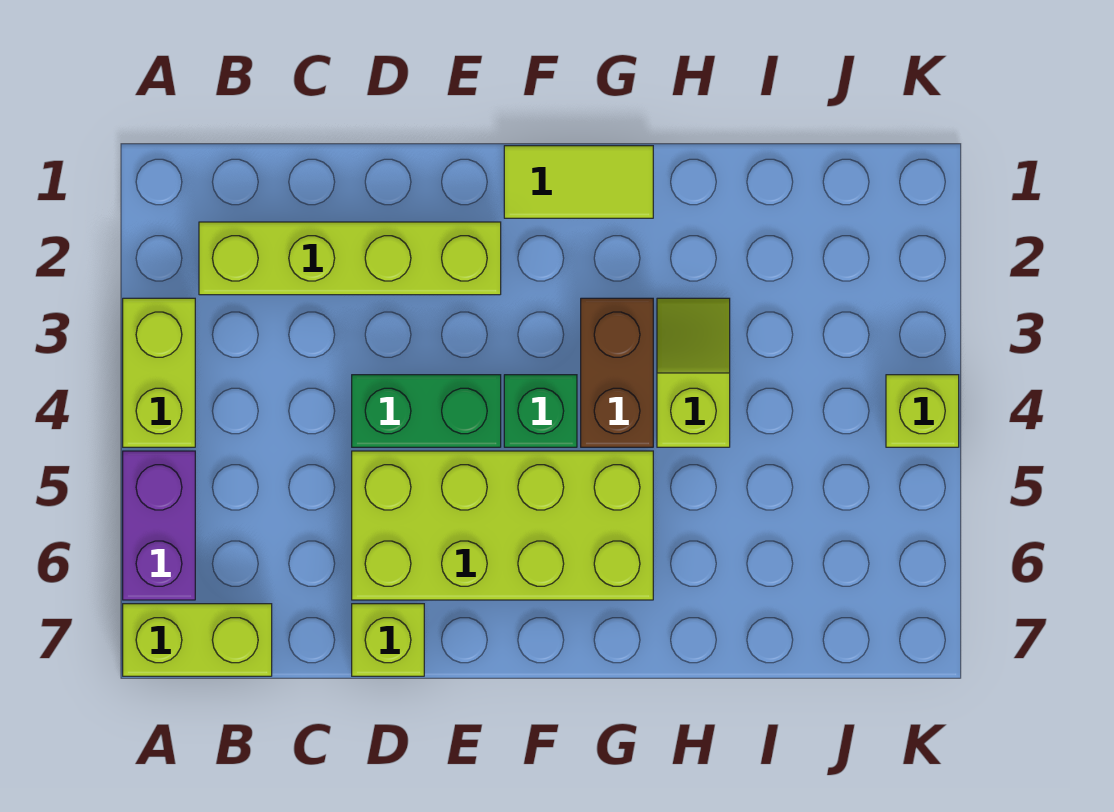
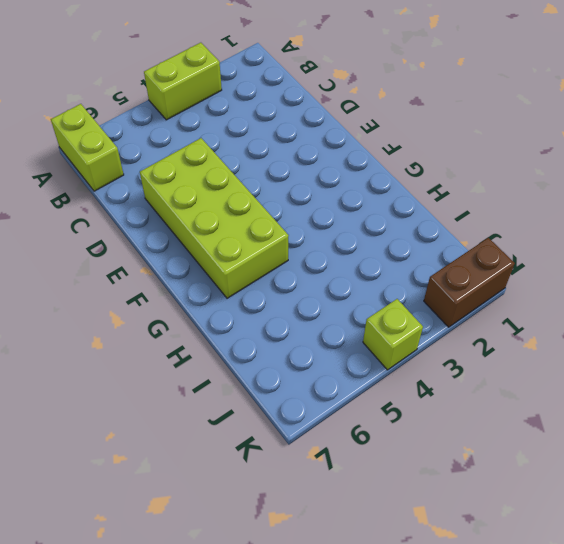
brown 1x2 brick [424,238,515,327] -> brown 1x2 brick moved to [581,298,653,447]
none -> purple 1x2 brick [123,451,195,600]
none -> lime 1x4 brick [199,222,501,295]
none -> green 1x2 brick [352,375,501,447]

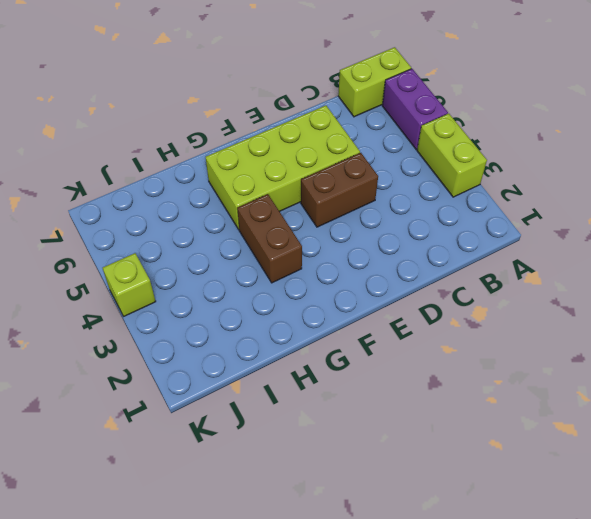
brown 1x2 brick [301,153,378,227] -> green 1x2 brick [352,375,501,447]
none -> lime 1x4 brick [199,222,501,295]
none -> lime 1x1 brick [352,604,424,676]
none -> lime 1x2 tile [504,146,653,218]

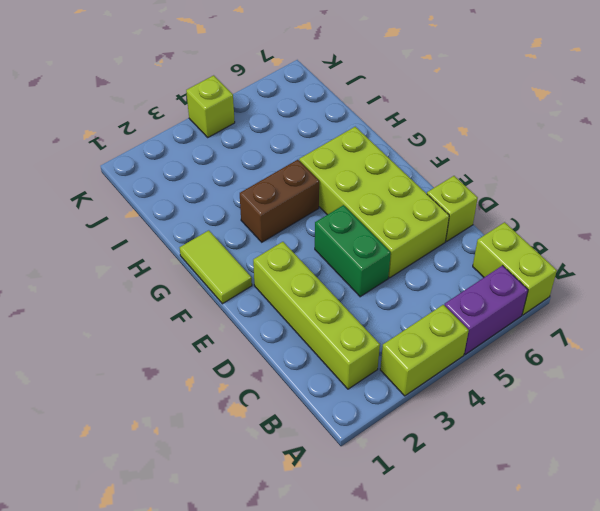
none -> green 1x1 brick [504,375,577,447]
none -> lime 1x2 slope [657,298,730,447]

